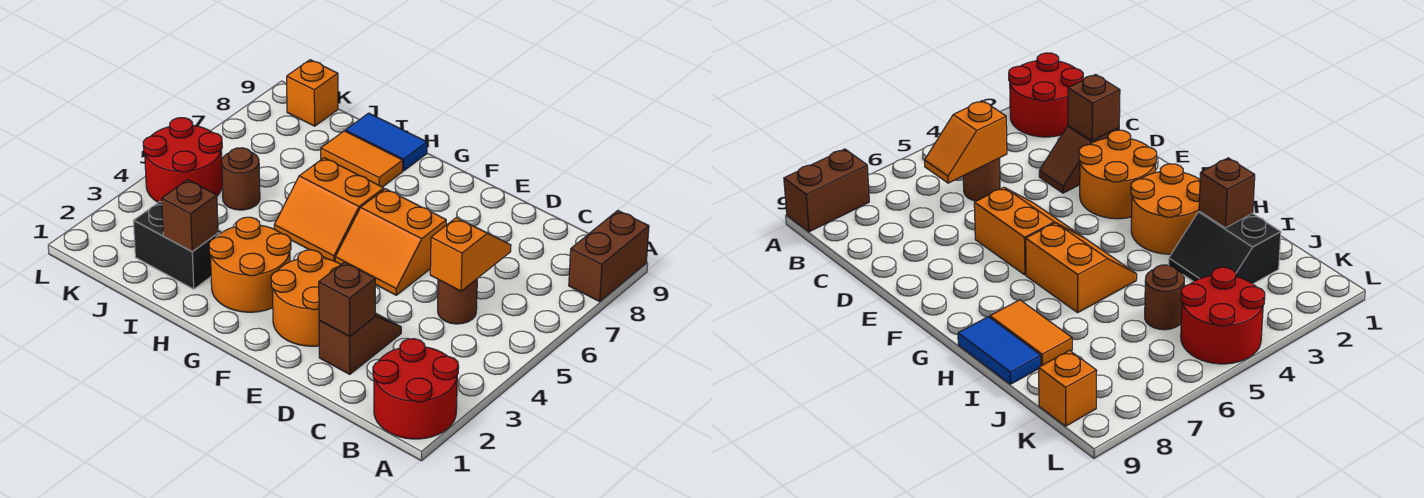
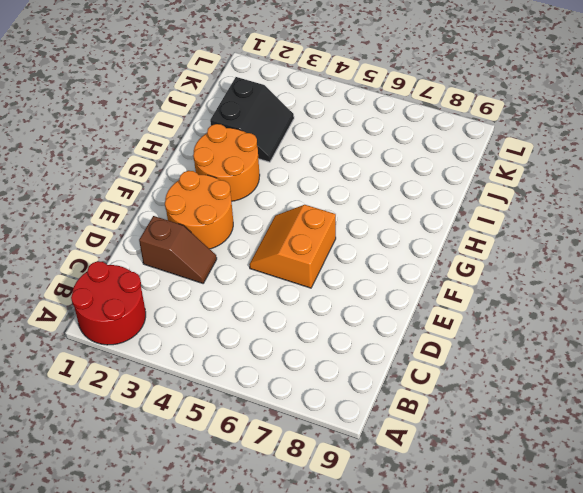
none -> brown 1x2 brick [569,211,649,302]
none -> brown 1x1 round brick [438,279,477,324]
none -> orange 2x2 slope [274,158,384,261]

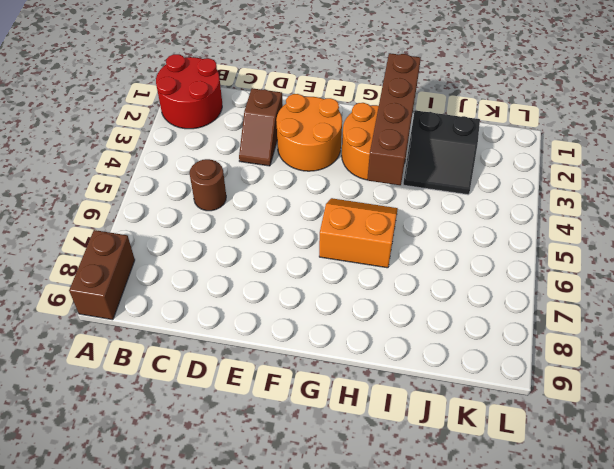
brown 1x4 brick [367,53,421,185] -> none
none -> orange 2x2 slope [335,189,446,295]
none -> orange 1x2 tile [321,131,403,187]
none -> blue 1x2 tile [345,113,427,171]

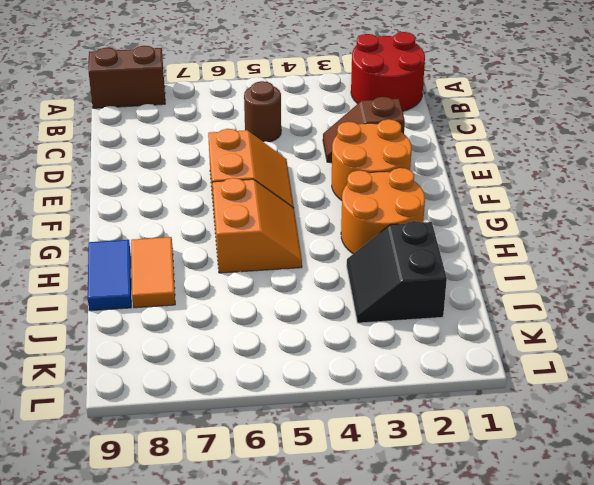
none -> brown 1x1 round brick [222,148,260,210]
none -> red 2x2 round brick [143,118,222,202]
none -> orange 1x1 brick [287,60,338,126]

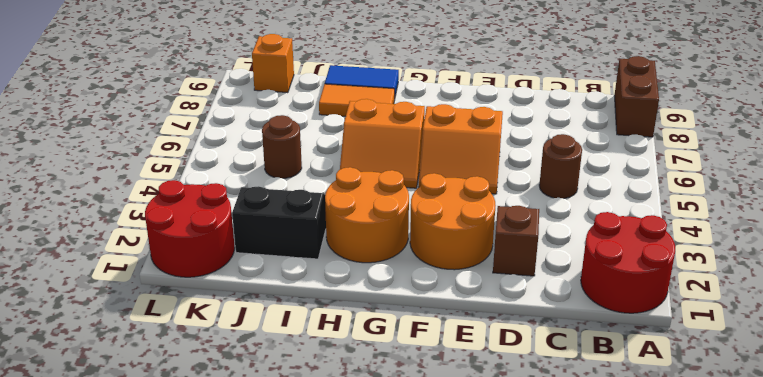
red 2x2 round brick [145,180,235,277] -> red 2x2 round brick moved to [143,118,222,202]
none -> orange 1x2 slope [430,218,511,291]
none -> brown 1x1 brick [319,262,375,336]
none -> brown 1x1 brick [162,180,218,252]

